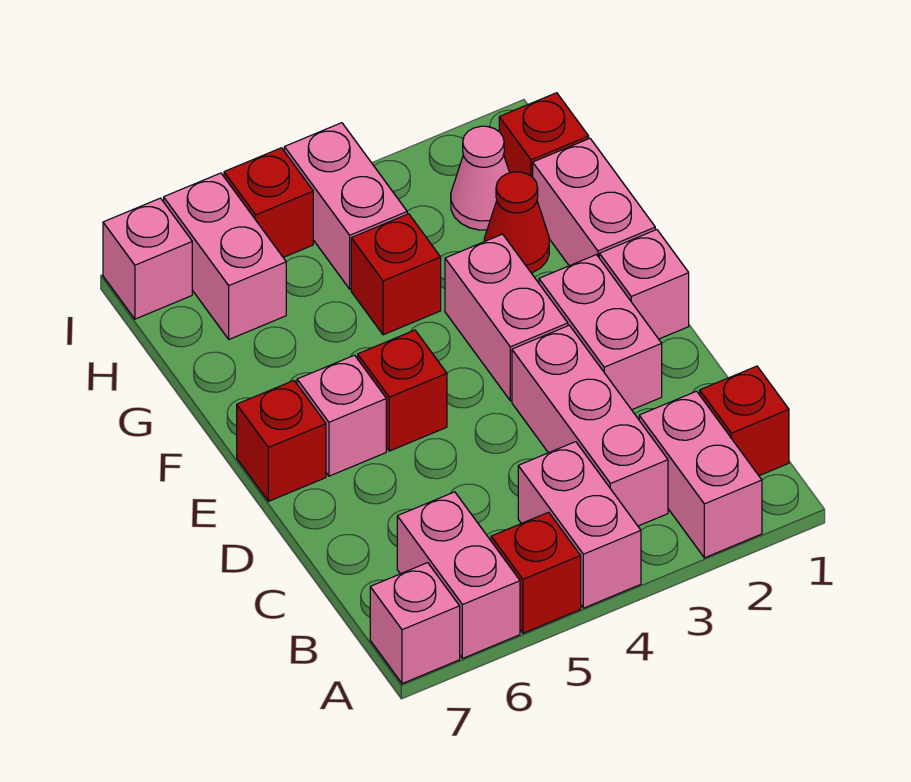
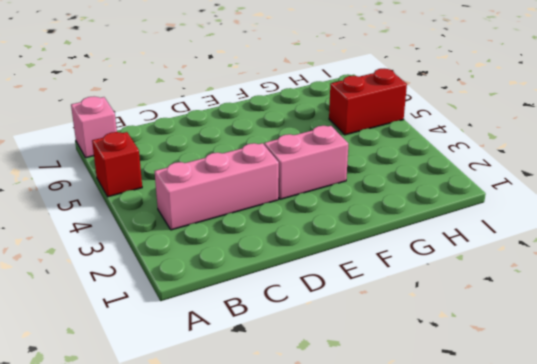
red 1x2 brick [329,69,407,135] -> red 1x1 brick [224,148,313,257]
none -> pink 1x2 brick [639,391,762,558]
none -> pink 1x2 brick [518,442,641,608]
none -> pink 1x2 brick [397,492,520,658]

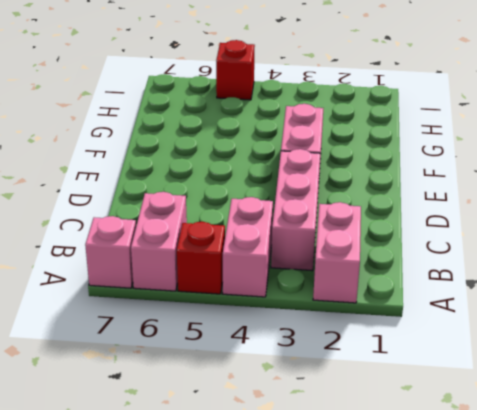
none -> red 1x1 brick [700,366,789,476]
none -> pink 1x2 brick [539,255,662,410]
none -> pink 1x1 brick [599,230,689,339]

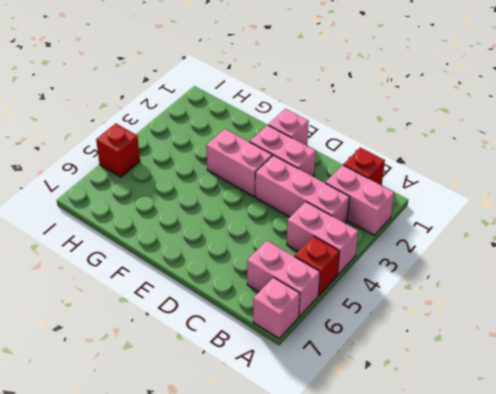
none -> red 1x1 brick [358,330,447,451]
none -> pink 1x1 brick [297,355,386,476]
none -> red 1x1 brick [237,381,326,501]

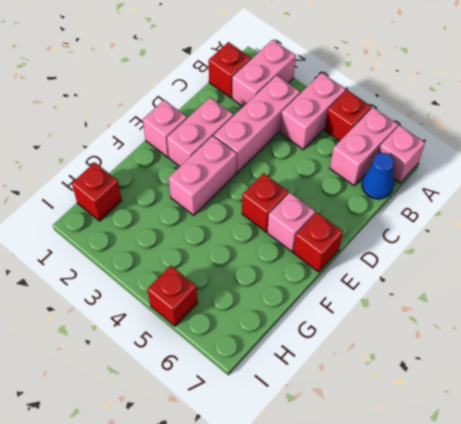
blue 1x1 cone [362,153,394,199] -> none
none -> pink 1x2 brick [533,138,655,266]
none -> red 1x1 cone [484,172,549,273]
none -> red 1x1 brick [351,214,441,335]

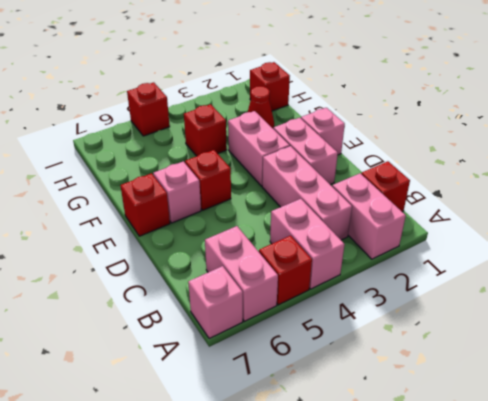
none -> pink 1x2 brick [533,138,655,266]
none -> pink 1x1 cone [451,126,510,230]
none -> pink 1x2 brick [284,123,407,289]

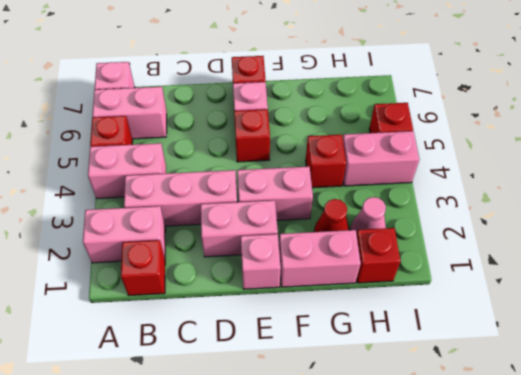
none -> pink 1x2 brick [164,173,286,339]
none -> pink 1x1 brick [103,198,192,319]

